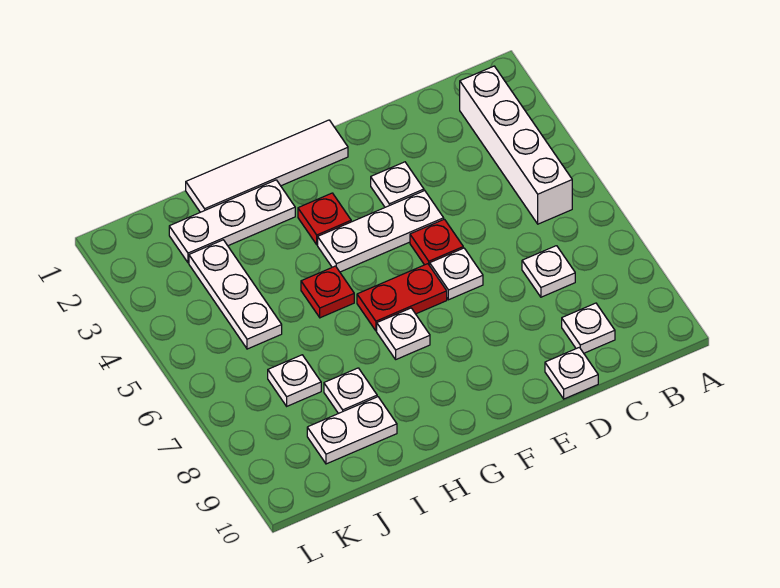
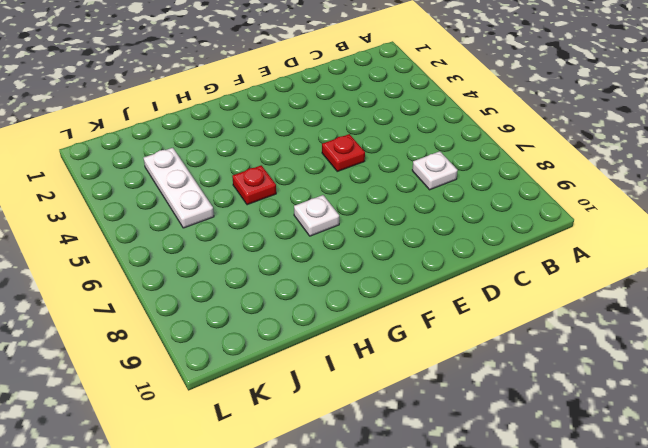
none -> white 1x4 brick [460,66,572,224]
none -> white 1x1 plate [562,303,615,353]
none -> white 1x1 plate [545,347,598,399]

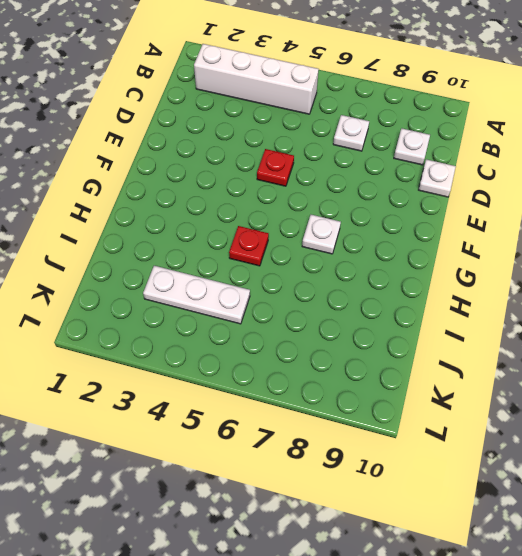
none -> white 1x1 plate [371,162,424,207]
none -> white 1x3 plate [318,191,444,272]
none -> white 1x1 plate [430,248,483,300]

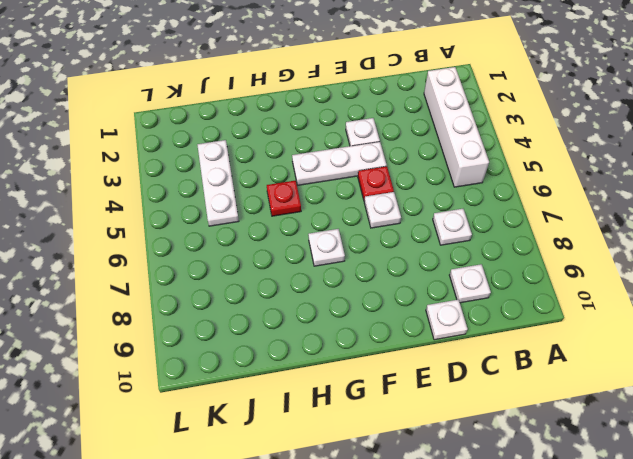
none -> white 1x4 tile [186,120,348,212]
none -> red 1x2 plate [357,264,447,331]
none -> red 1x1 plate [298,193,351,245]

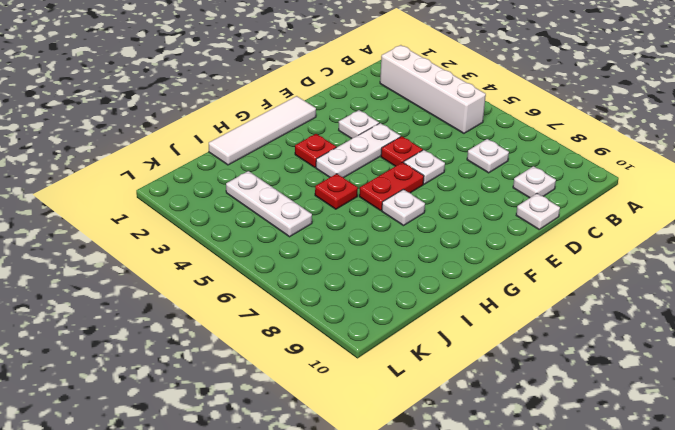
none -> white 1x3 plate [169,180,295,263]
none -> white 1x1 plate [324,368,377,414]
none -> white 1x2 plate [307,397,397,464]

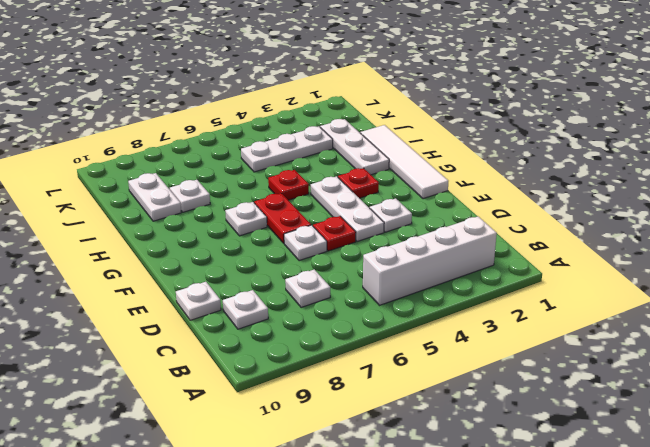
none -> white 1x1 plate [268,355,321,406]

